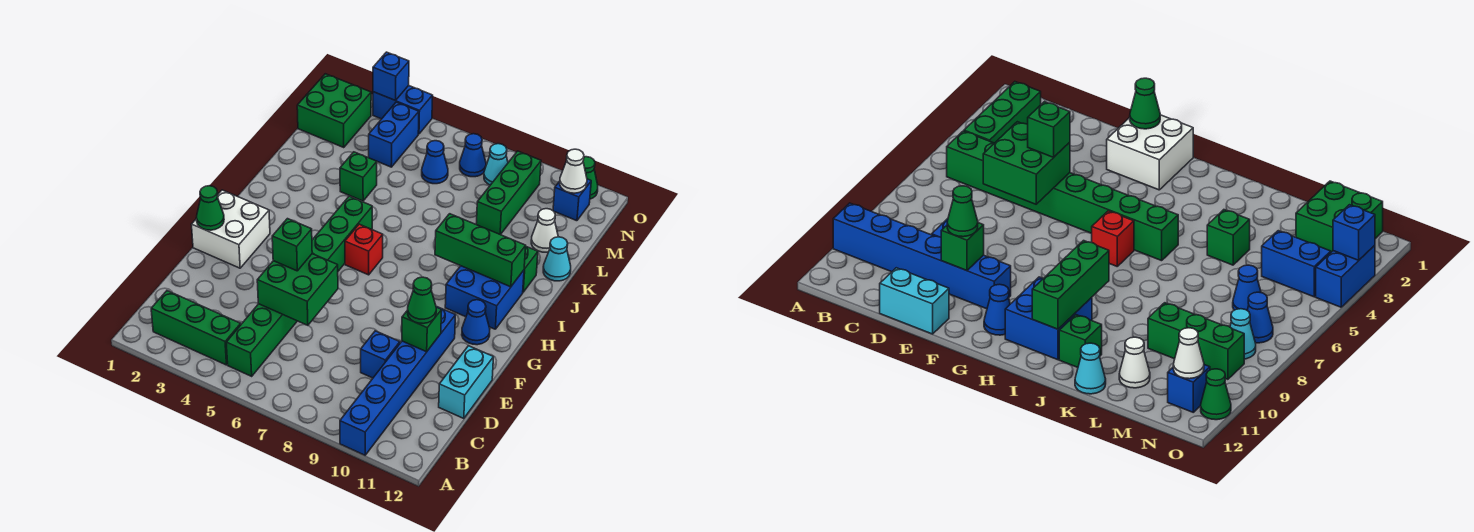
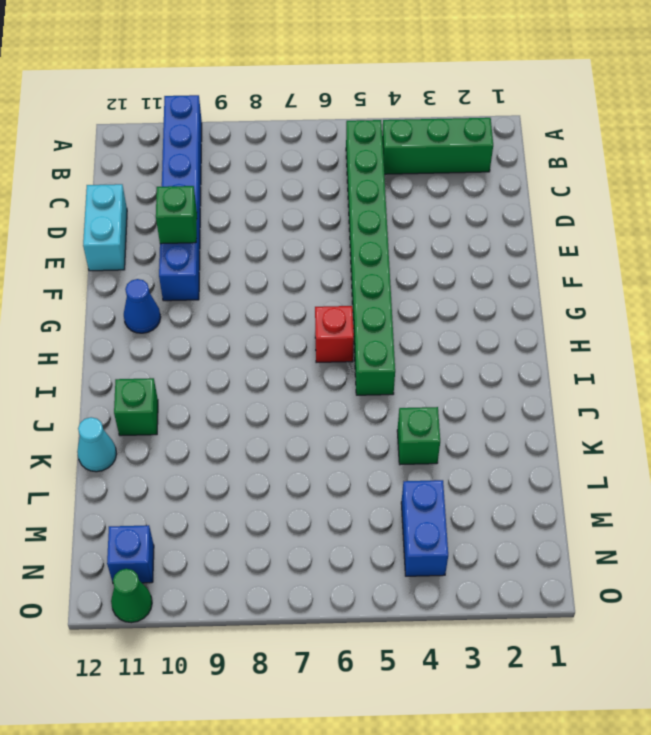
none -> blue 1x1 brick [361,331,400,378]
none -> white 2x2 brick [191,190,270,268]
none -> blue 2x2 brick [445,266,524,329]
none -> green 1x3 brick [476,151,541,235]

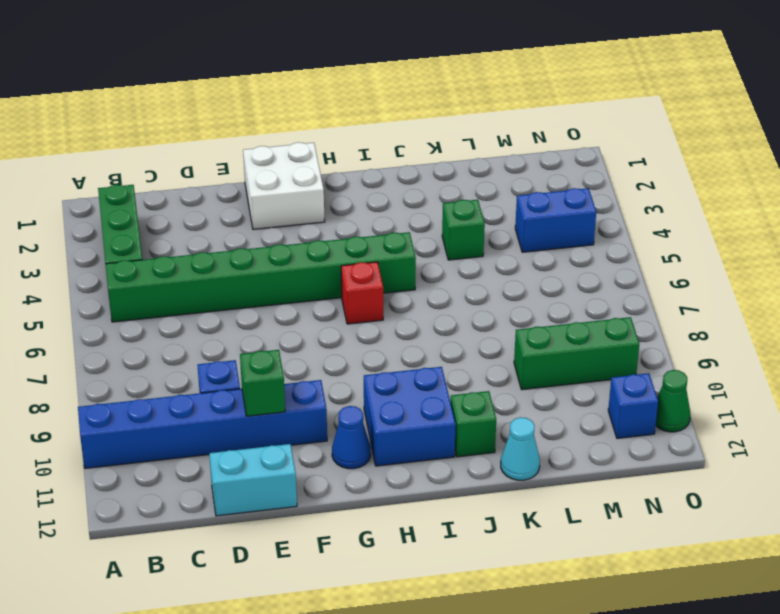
none -> white 1x1 cone [531,209,558,252]
none -> green 2x2 brick [297,74,371,148]
none -> blue 1x1 cone [422,141,448,184]
none -> blue 1x1 cone [460,134,486,177]

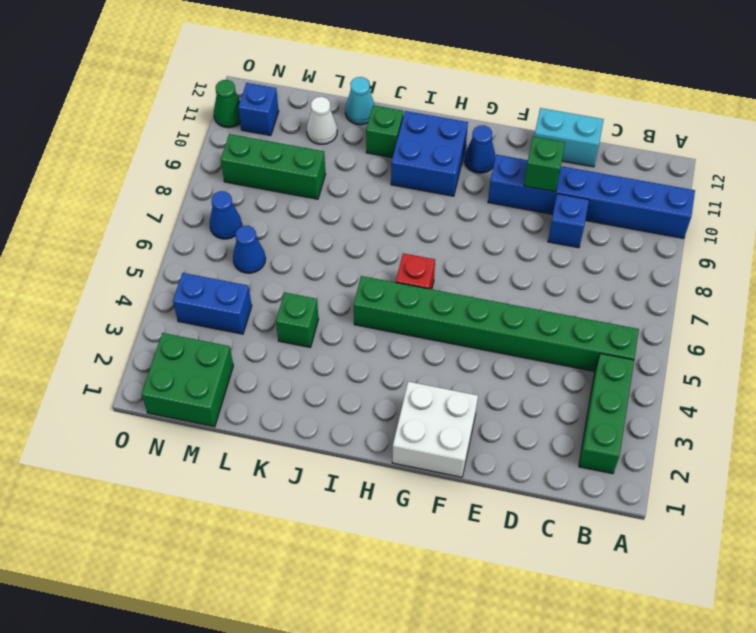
none -> cyan 1x1 cone [484,144,508,185]
none -> blue 1x2 brick [373,86,433,134]
none -> green 2x2 brick [257,254,338,325]
none -> green 1x1 cone [197,186,224,230]

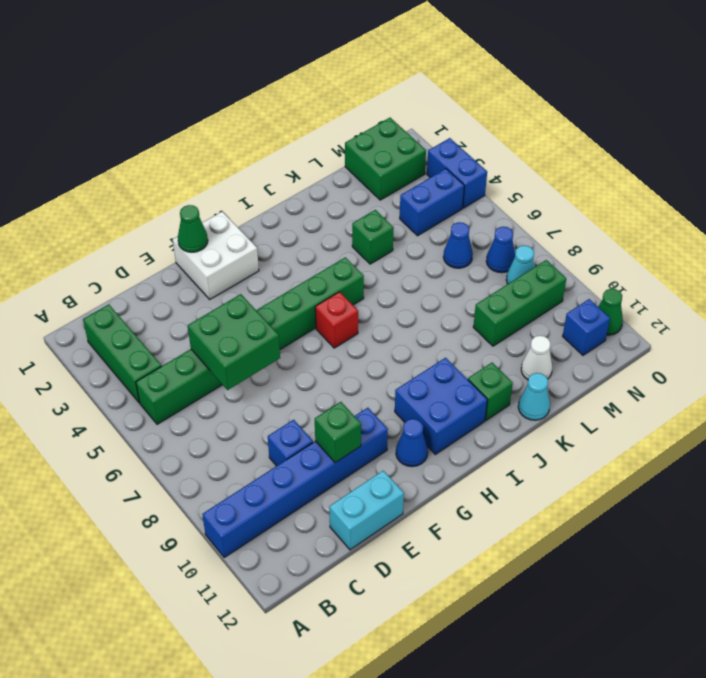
none -> green 1x3 brick [435,214,526,287]
none -> white 1x1 cone [560,149,587,193]
none -> blue 1x1 brick [373,52,409,101]
none -> green 1x1 brick [272,219,312,271]

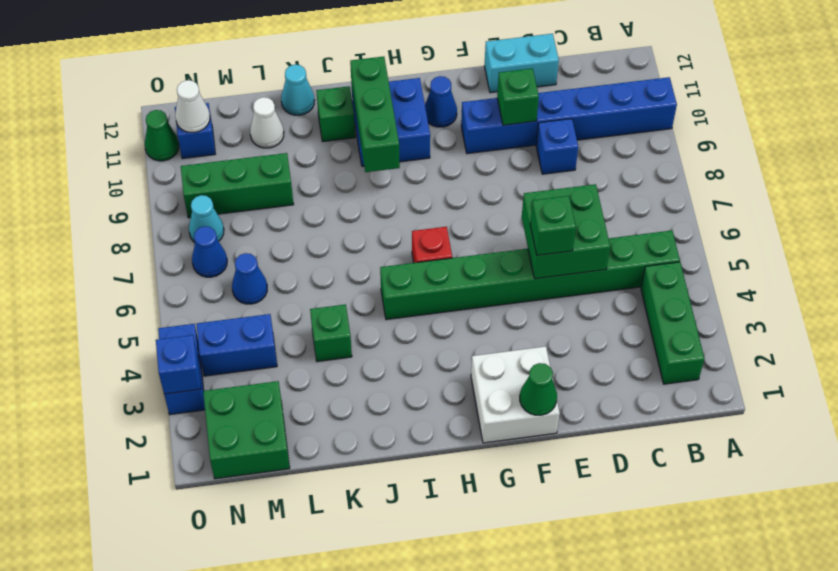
none -> green 1x1 cone [408,277,436,324]

